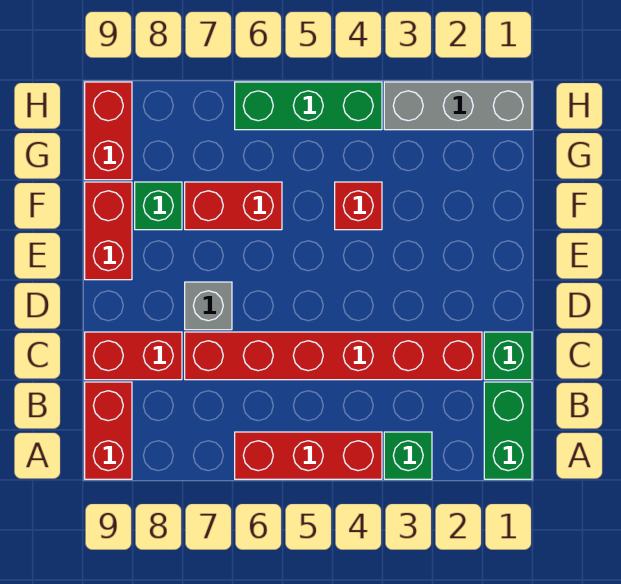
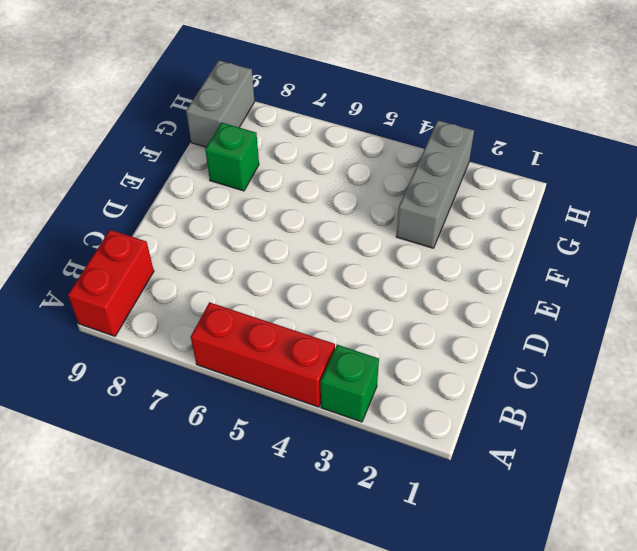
grey 1x3 brick [396,120,474,248] -> grey 1x3 brick turned to [384,82,532,130]
grey 1x2 brick [186,60,255,147] -> red 1x2 brick [85,82,132,180]
none -> green 1x2 brick [484,382,532,479]
none -> green 1x1 brick [484,332,532,380]
none -> red 1x6 brick [185,332,482,380]

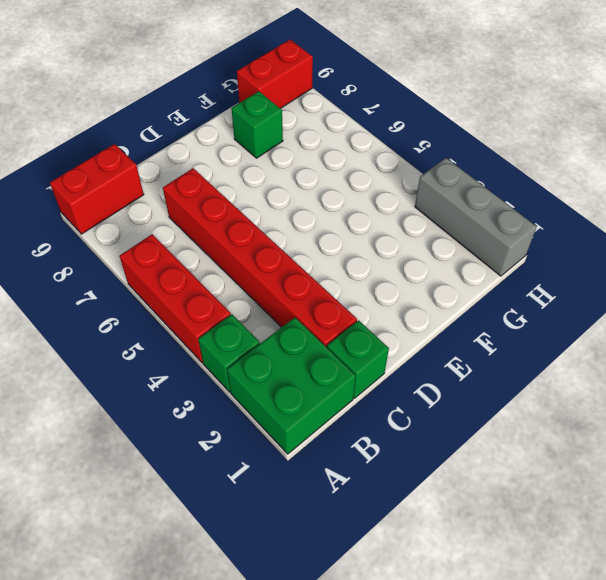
green 2x2 brick [227,317,356,454] -> green 1x2 brick [484,382,532,479]
none -> red 1x2 brick [85,332,182,380]
none -> grey 1x1 brick [185,282,232,330]
none -> red 1x2 brick [85,182,132,280]

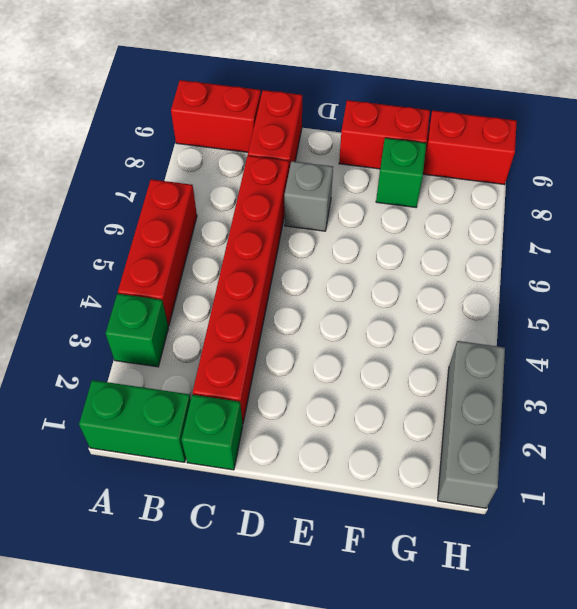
none -> red 1x1 brick [335,182,382,230]
none -> red 1x2 brick [185,182,282,230]
none -> green 1x3 brick [235,82,382,130]

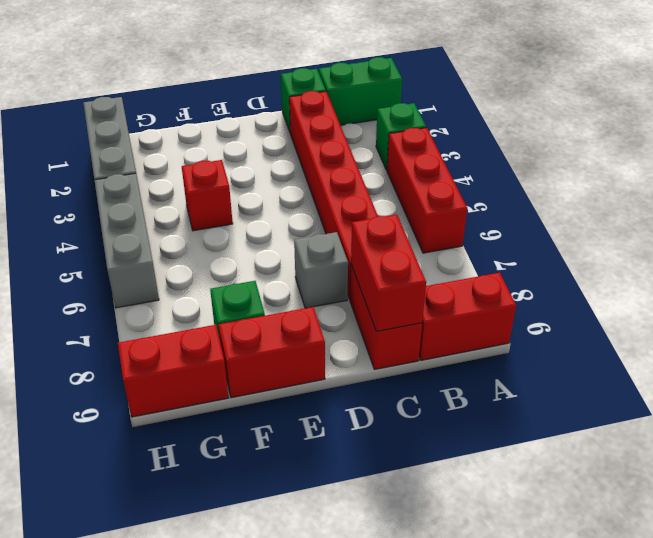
red 1x2 brick [351,215,426,331] -> red 1x2 brick moved to [185,182,282,230]
grey 1x3 brick [95,173,159,308] -> green 1x3 brick [235,82,382,130]

